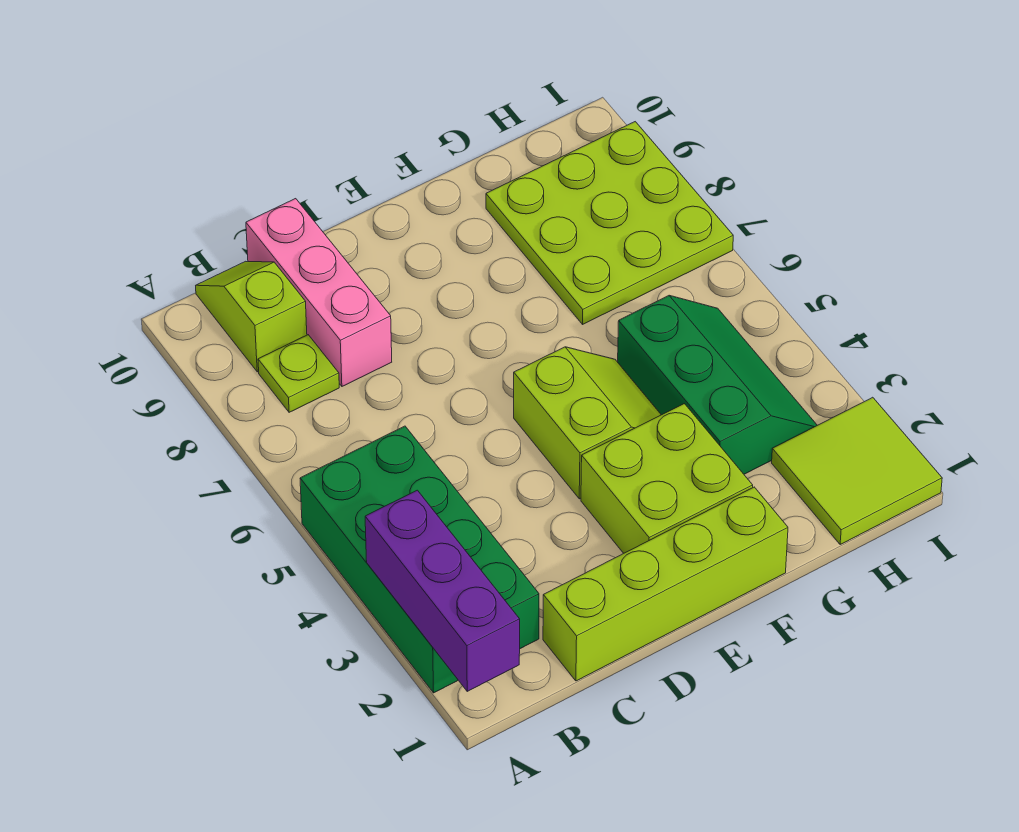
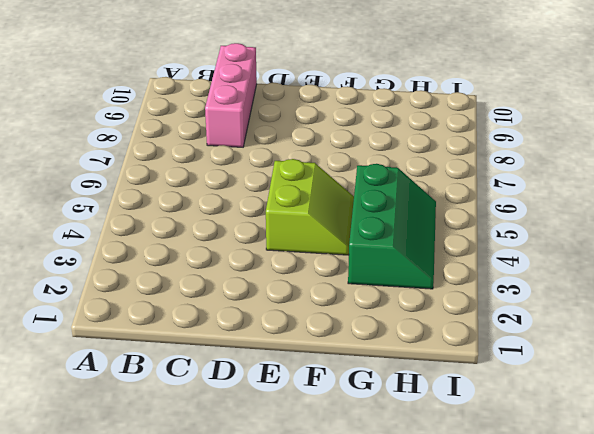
none -> green 2x4 brick [300,426,539,693]
none -> lime 1x1 plate [258,335,339,412]

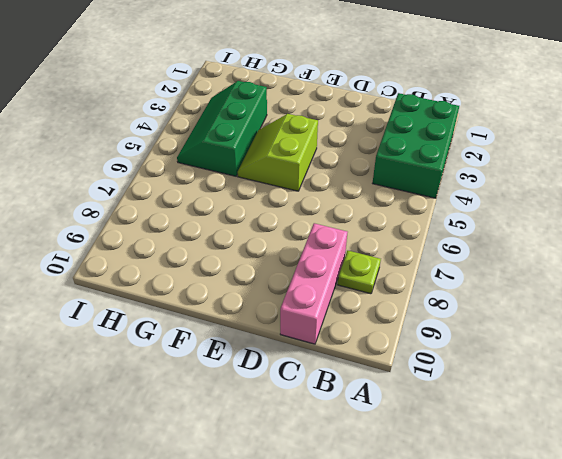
green 2x3 brick [373,93,459,198] -> green 2x4 brick [300,426,539,693]
none -> lime 1x2 slope [196,261,307,372]
none -> lime 1x4 brick [543,487,788,681]

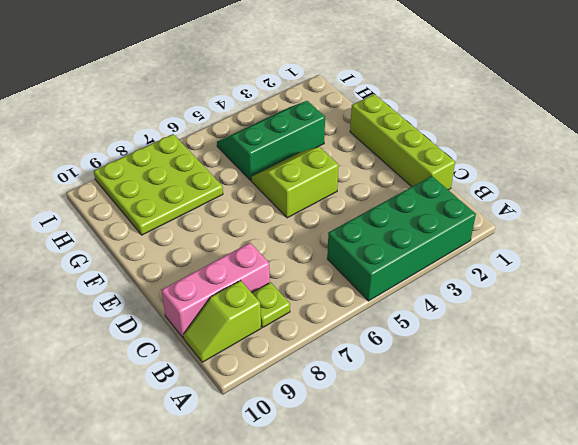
none -> lime 2x2 brick [581,404,753,553]
none -> lime 2x2 tile [772,397,942,544]

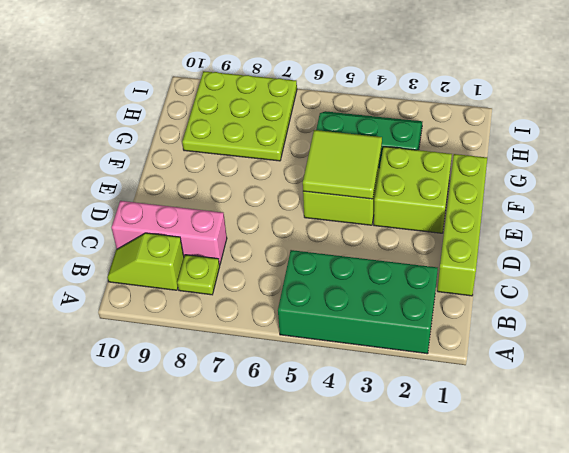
lime 2x2 tile [303,130,382,199] -> lime 2x2 tile moved to [772,397,942,544]
none -> purple 1x3 brick [365,490,520,691]

